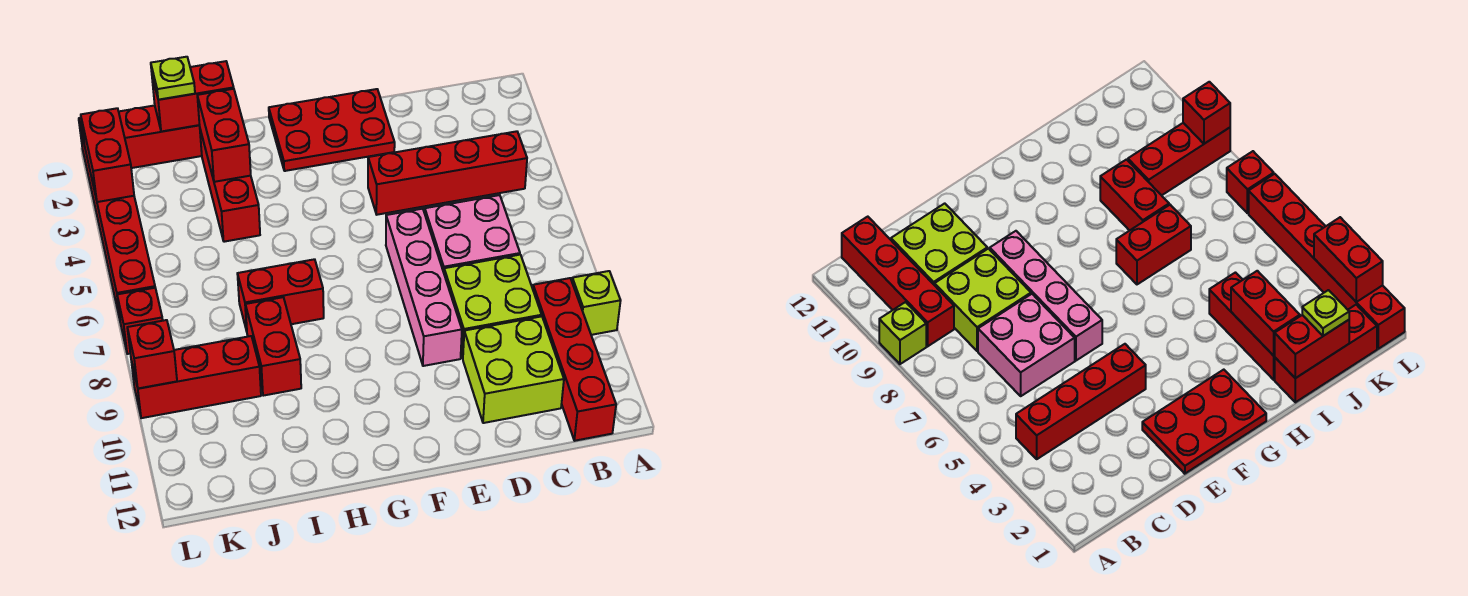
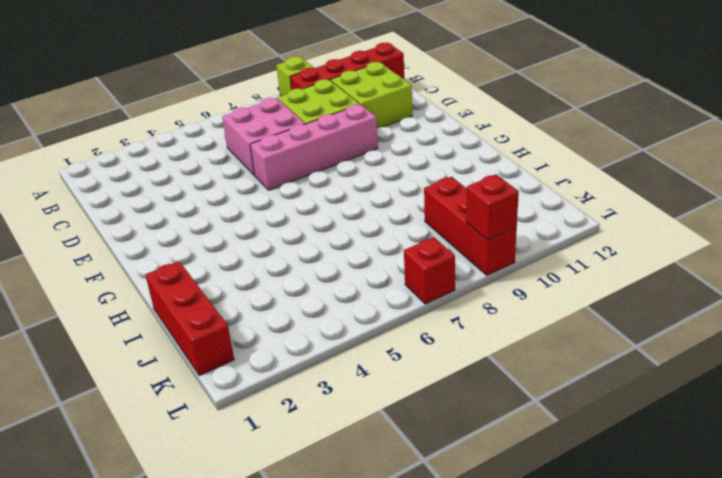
none -> red 1x4 brick [368,131,527,215]
none -> red 2x3 plate [269,89,395,171]
none -> red 1x2 brick [237,259,324,331]

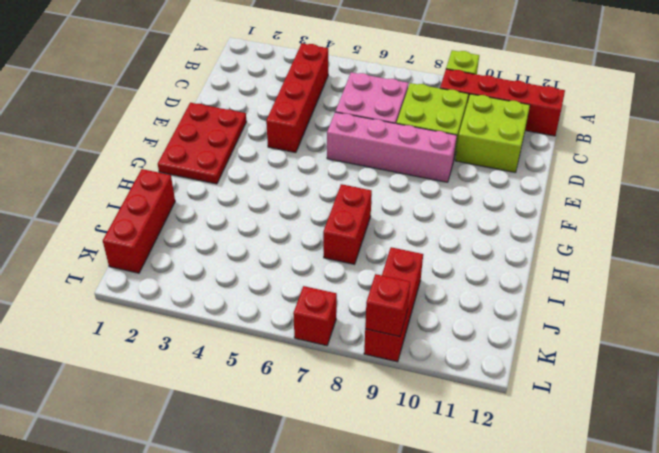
none -> red 1x3 brick [200,130,260,242]
none -> red 1x2 brick [245,297,301,396]
none -> red 1x6 brick [79,118,155,319]

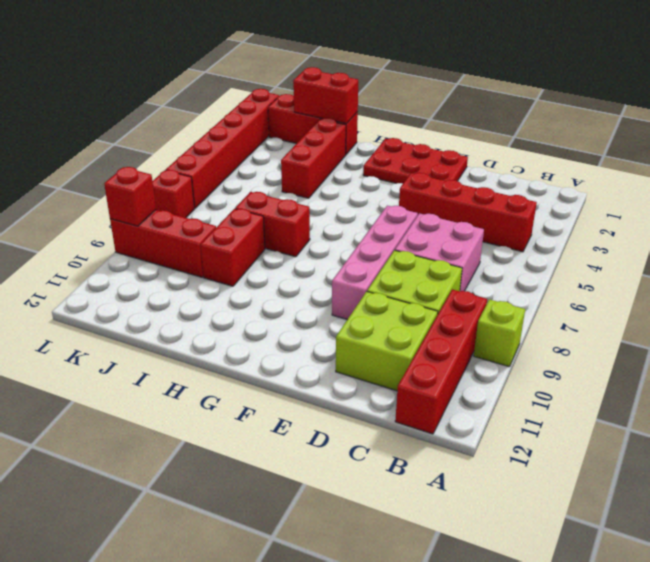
none -> red 1x2 brick [197,89,251,182]
none -> red 1x2 brick [81,108,134,202]
none -> lime 1x1 plate [151,57,195,100]

